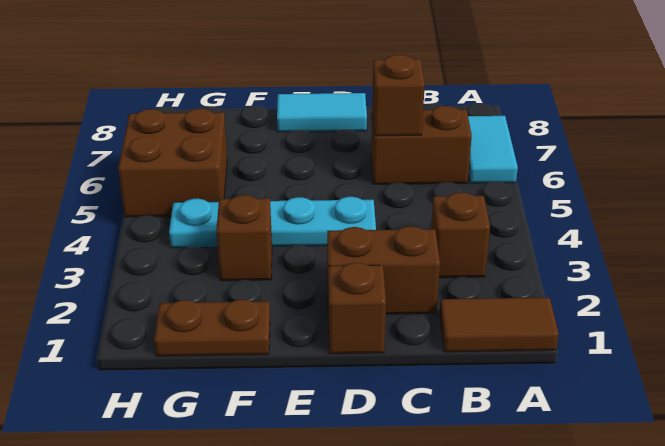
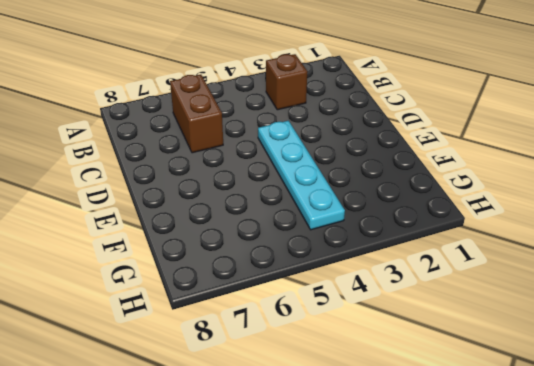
none -> brown 1x2 tile [439,298,559,352]
none -> cyan 1x2 tile [468,116,518,183]
none -> brown 1x2 brick [327,226,440,314]

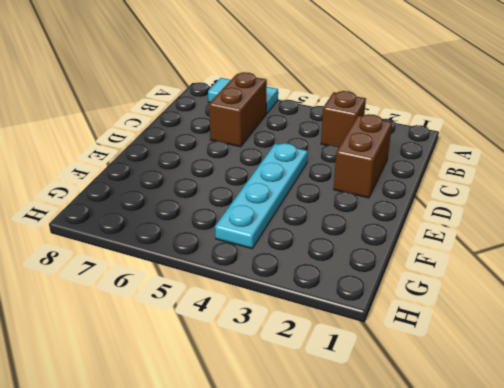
none -> brown 1x2 tile [439,298,559,352]
none -> brown 1x1 brick [328,263,386,354]
none -> cyan 1x2 tile [277,93,367,132]

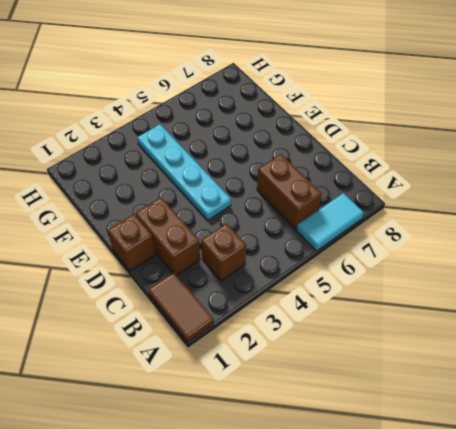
none -> cyan 1x2 tile [277,93,367,132]
none -> brown 1x2 plate [154,300,270,356]
none -> brown 1x1 brick [216,195,272,281]

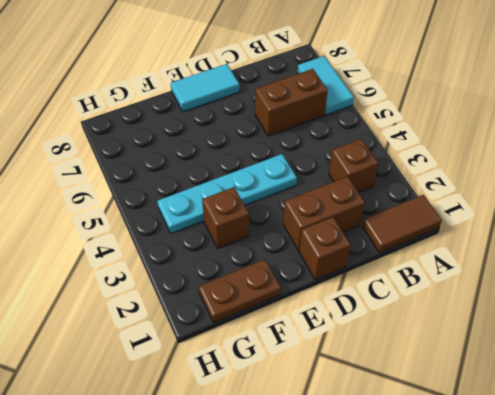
none -> brown 2x2 brick [118,109,227,217]
none -> brown 1x1 brick [372,55,425,136]

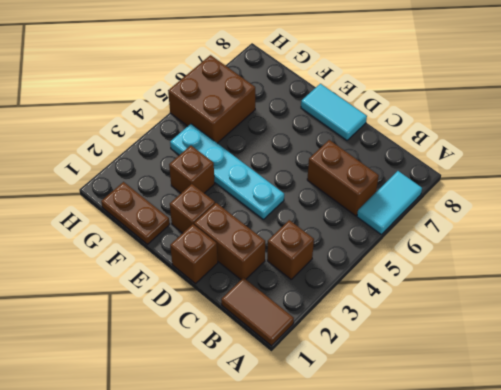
brown 1x1 brick [170,184,215,233] -> brown 1x1 brick moved to [372,55,425,136]

